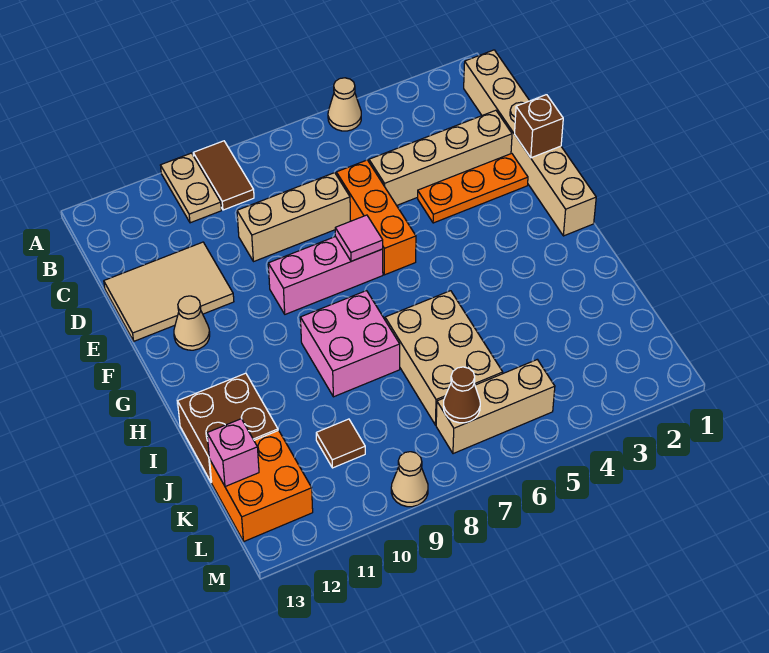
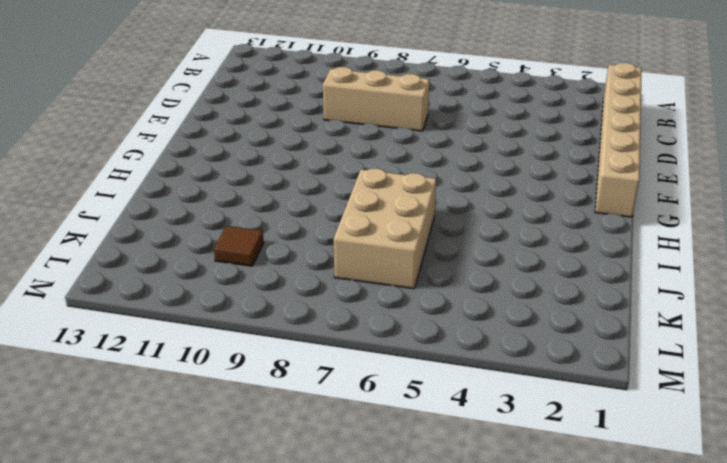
none -> tan 1x1 cone [328,78,361,131]
none -> brown 1x2 tile [193,141,254,210]
none -> tan 1x2 plate [161,153,221,223]

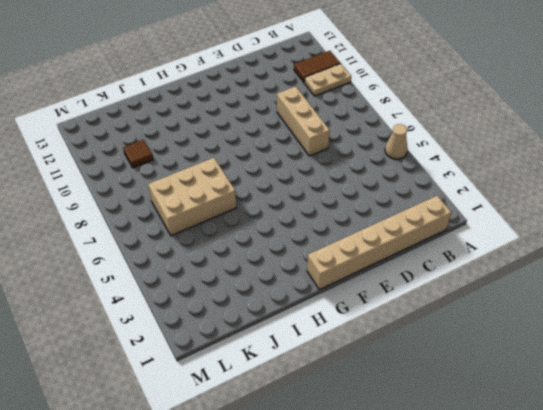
brown 1x2 tile [294,51,340,82] -> brown 1x2 tile moved to [193,141,254,210]
none -> tan 1x4 brick [369,110,512,205]
none -> orange 1x3 brick [336,160,416,275]
none -> tan 2x3 tile [104,242,234,341]

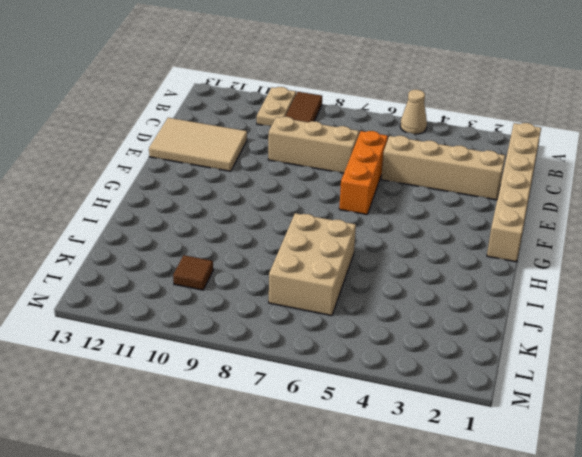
none -> orange 1x3 plate [418,153,528,223]
none -> pink 1x3 brick [268,237,383,314]
none -> tan 1x1 cone [174,296,210,350]

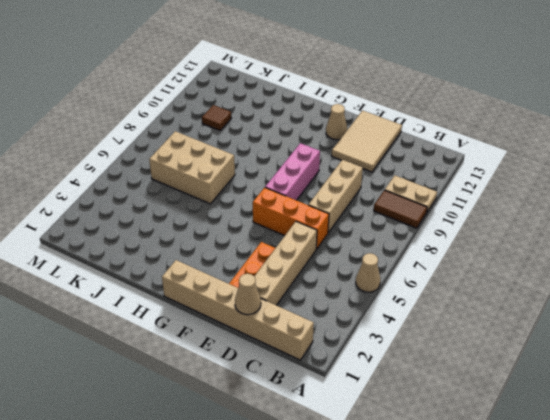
tan 1x1 cone [235,274,261,315] -> tan 1x1 cone moved to [391,452,428,507]
none -> pink 2x2 brick [300,291,400,397]
none -> brown 2x2 brick [178,373,278,482]
none -> orange 2x2 brick [210,430,313,541]

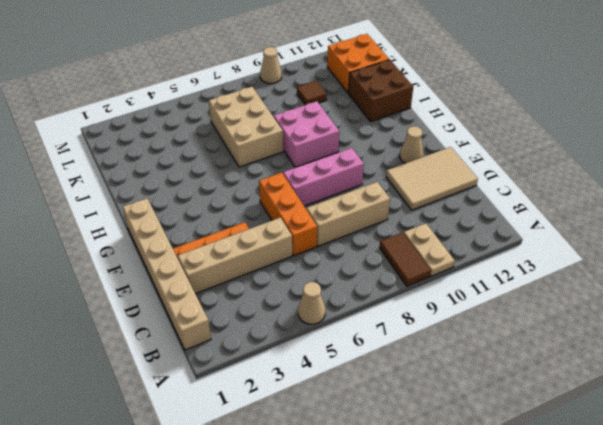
none -> tan 1x3 brick [436,360,555,454]
none -> brown 1x1 brick [515,95,563,158]
none -> pink 1x1 tile [335,215,383,261]

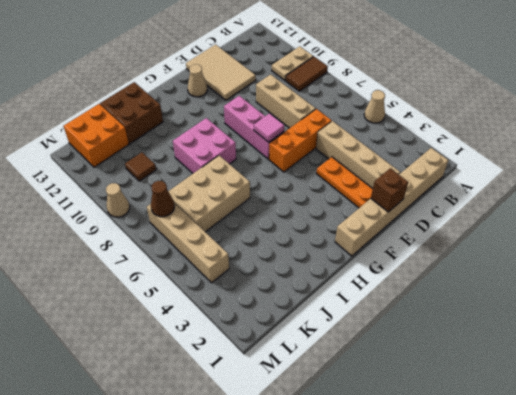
tan 1x4 brick [147,203,229,283] -> tan 1x3 brick [436,360,555,454]
none -> pink 1x1 brick [207,419,259,487]

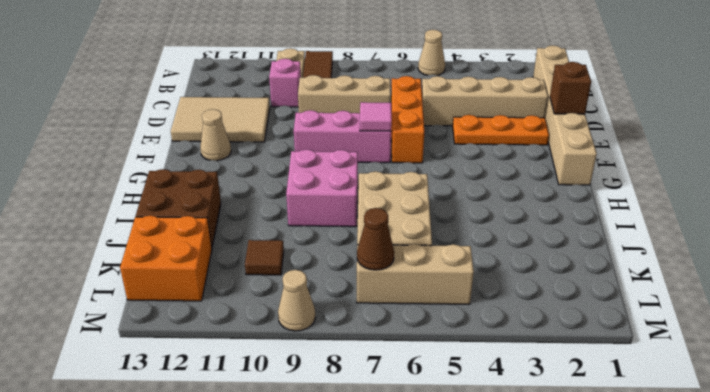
pink 1x1 brick [269,59,301,107] -> pink 1x1 brick moved to [207,419,259,487]

